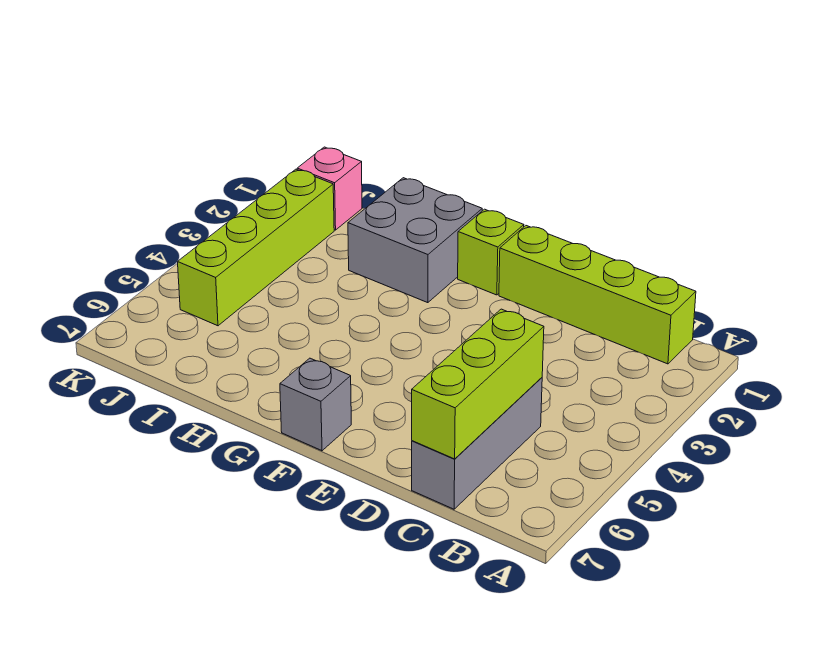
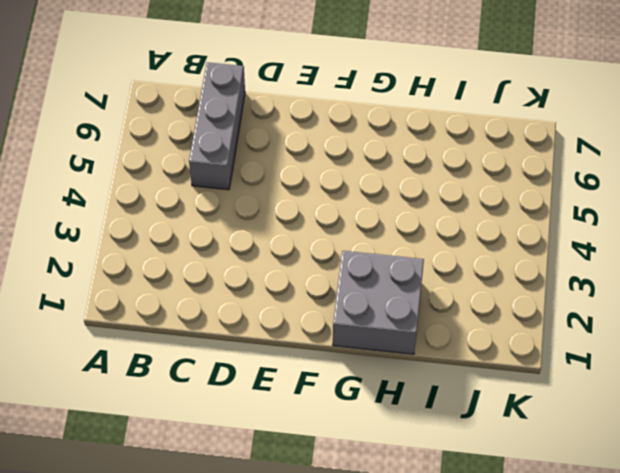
none -> lime 1x4 brick [499,226,696,364]
none -> lime 1x1 brick [458,209,524,295]

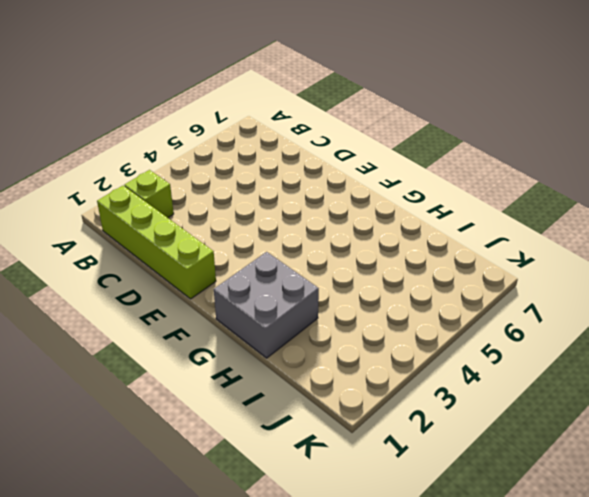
lime 1x1 brick [124,170,174,218] -> lime 1x1 brick moved to [458,209,524,295]
none -> grey 1x3 brick [412,378,542,509]
none -> grey 1x1 brick [280,358,351,451]

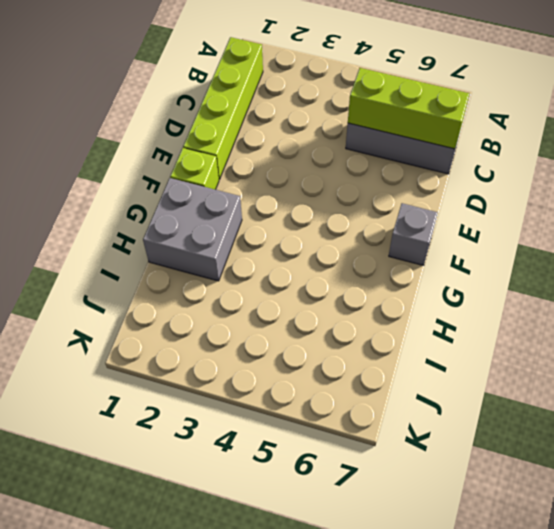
none -> pink 1x1 brick [297,147,362,230]
none -> lime 1x4 brick [178,169,334,326]

